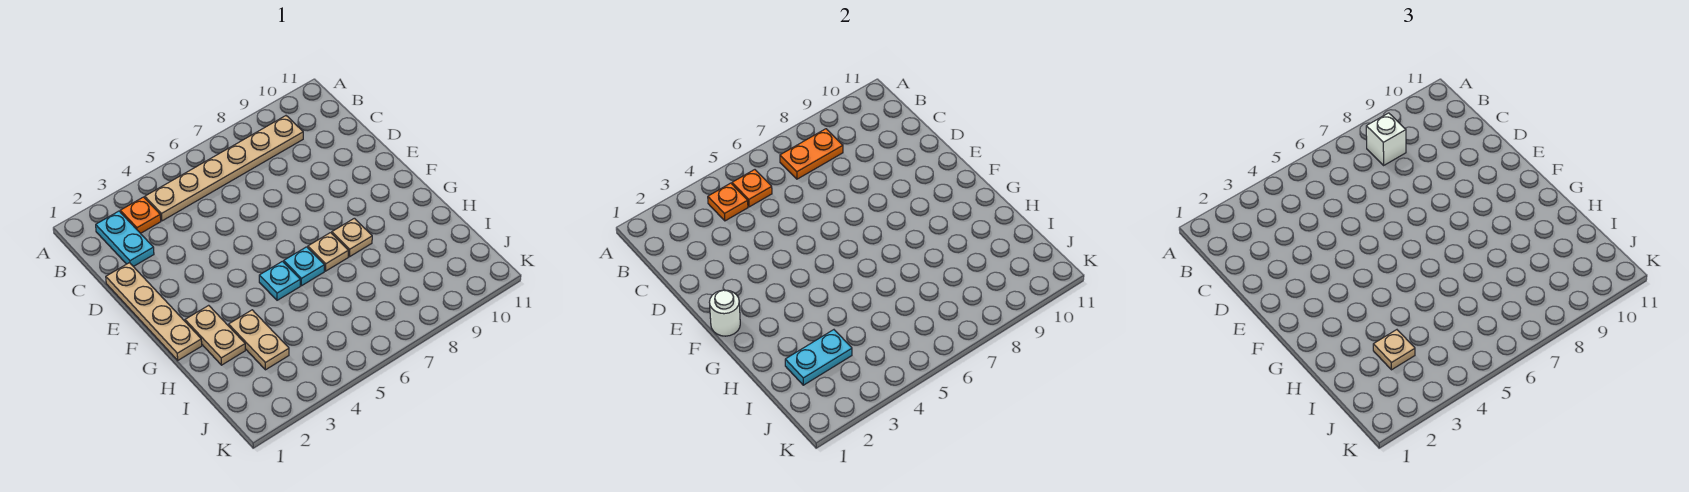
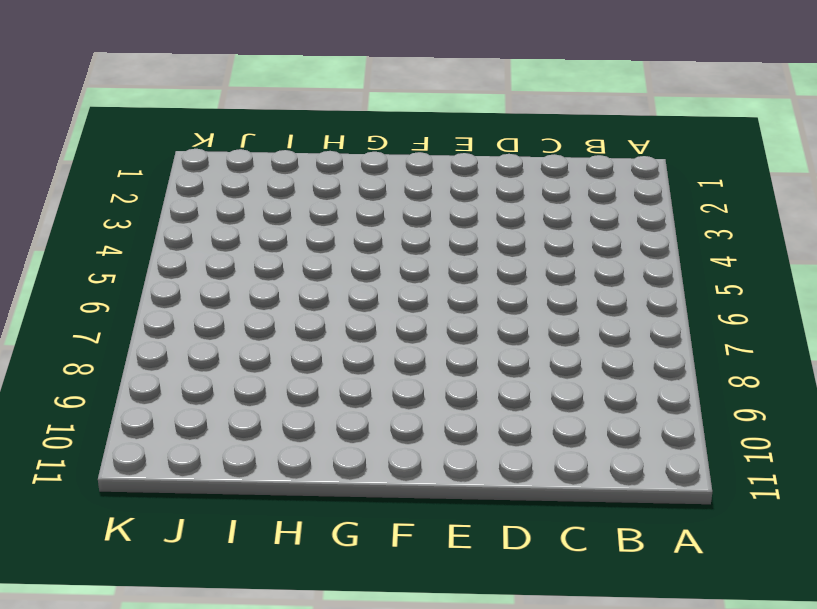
none -> cyan 1x2 plate [96,211,154,267]
none -> orange 1x1 plate [120,197,161,233]
none -> tan 1x6 plate [145,116,303,221]

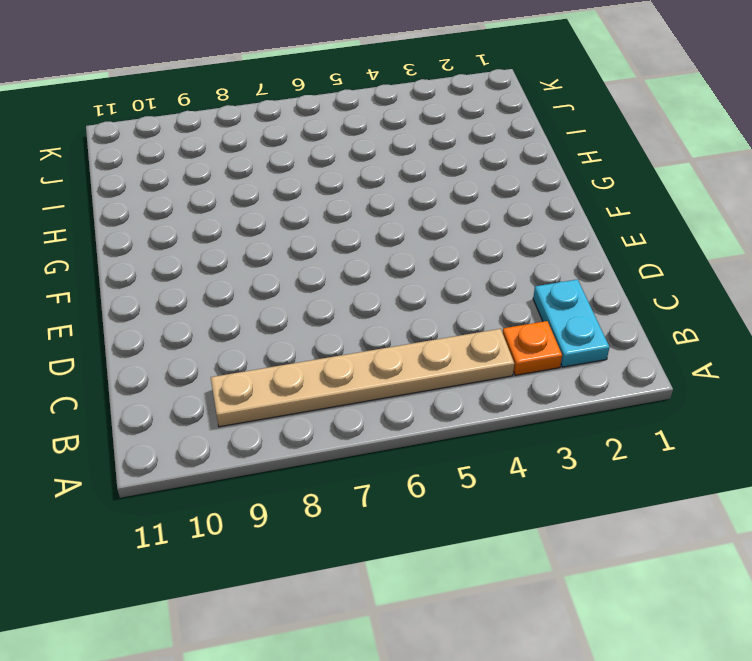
none -> tan 1x4 plate [106,263,202,360]
none -> tan 1x2 plate [185,305,245,365]
none -> cyan 1x1 plate [259,261,300,300]

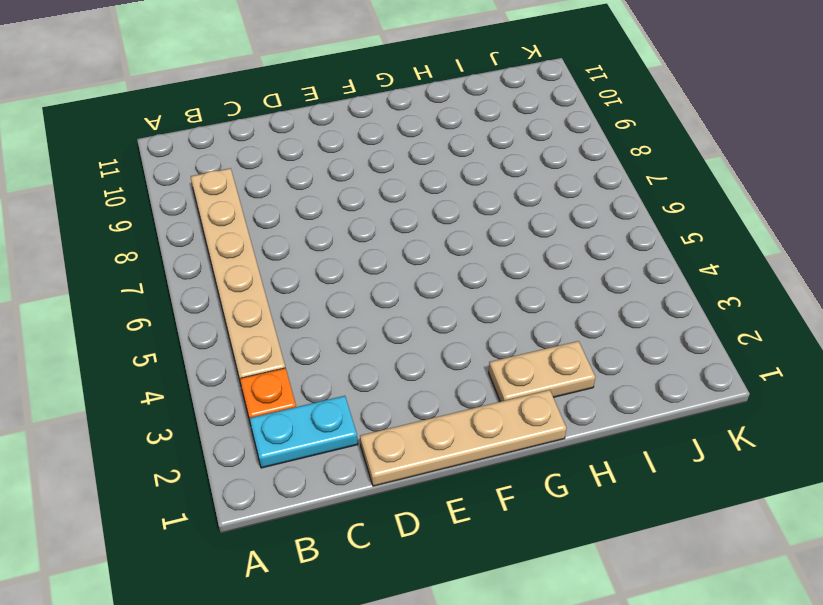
none -> cyan 1x1 plate [259,261,300,300]
none -> cyan 1x1 plate [284,247,325,286]
none -> tan 1x1 plate [308,233,349,271]

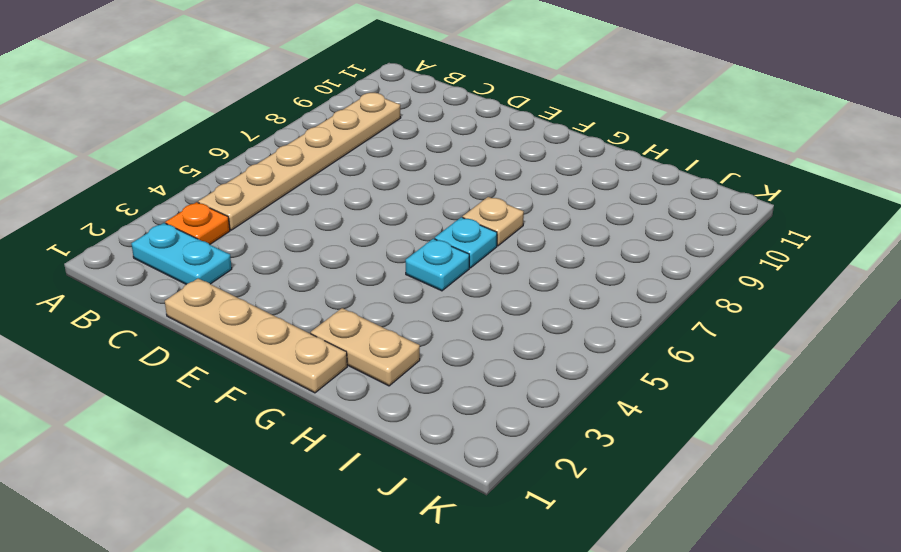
none -> tan 1x1 plate [332,218,372,257]
none -> tan 1x2 plate [229,310,289,370]
none -> orange 1x1 plate [708,183,748,221]

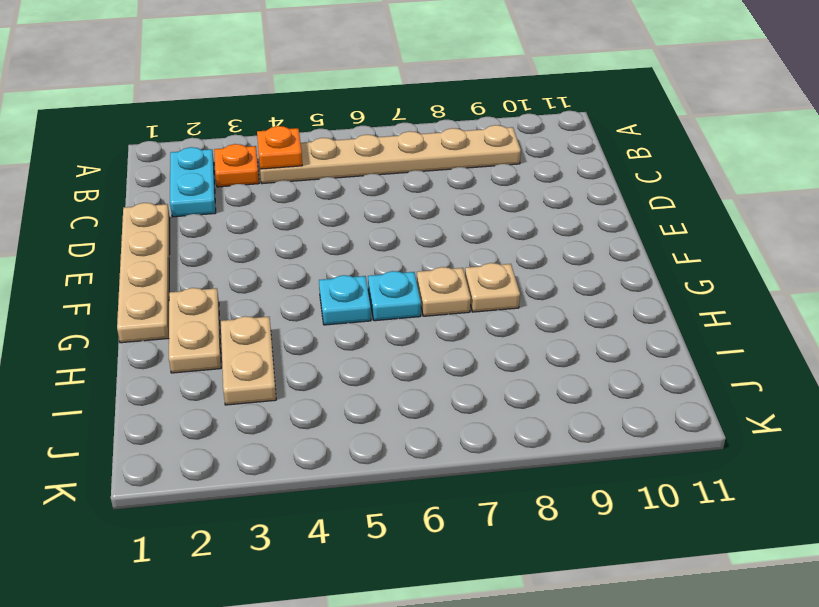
none -> orange 1x1 plate [732,170,772,207]
none -> orange 1x2 plate [780,129,843,179]
none -> white 1x1 round brick [709,290,740,336]

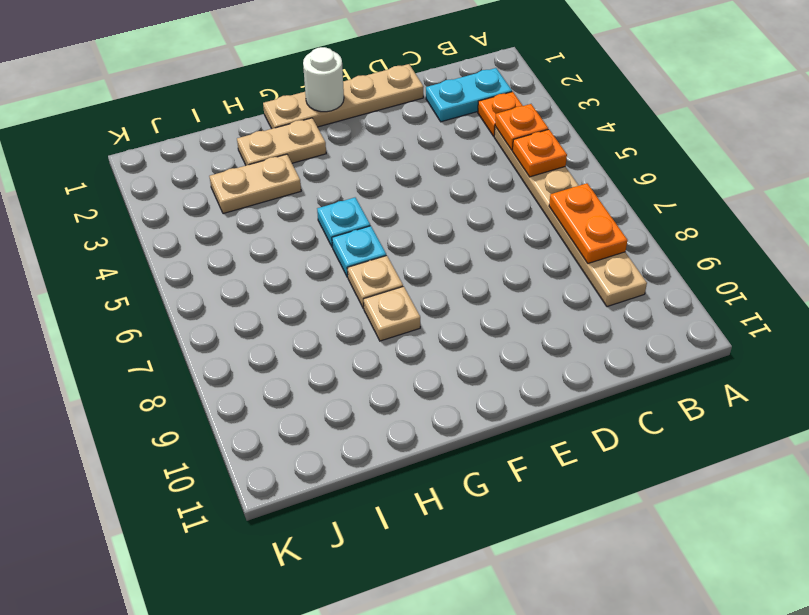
none -> cyan 1x2 plate [785,330,852,385]
none -> white 1x1 brick [1366,113,1406,165]
none -> tan 1x1 plate [1373,330,1415,370]

